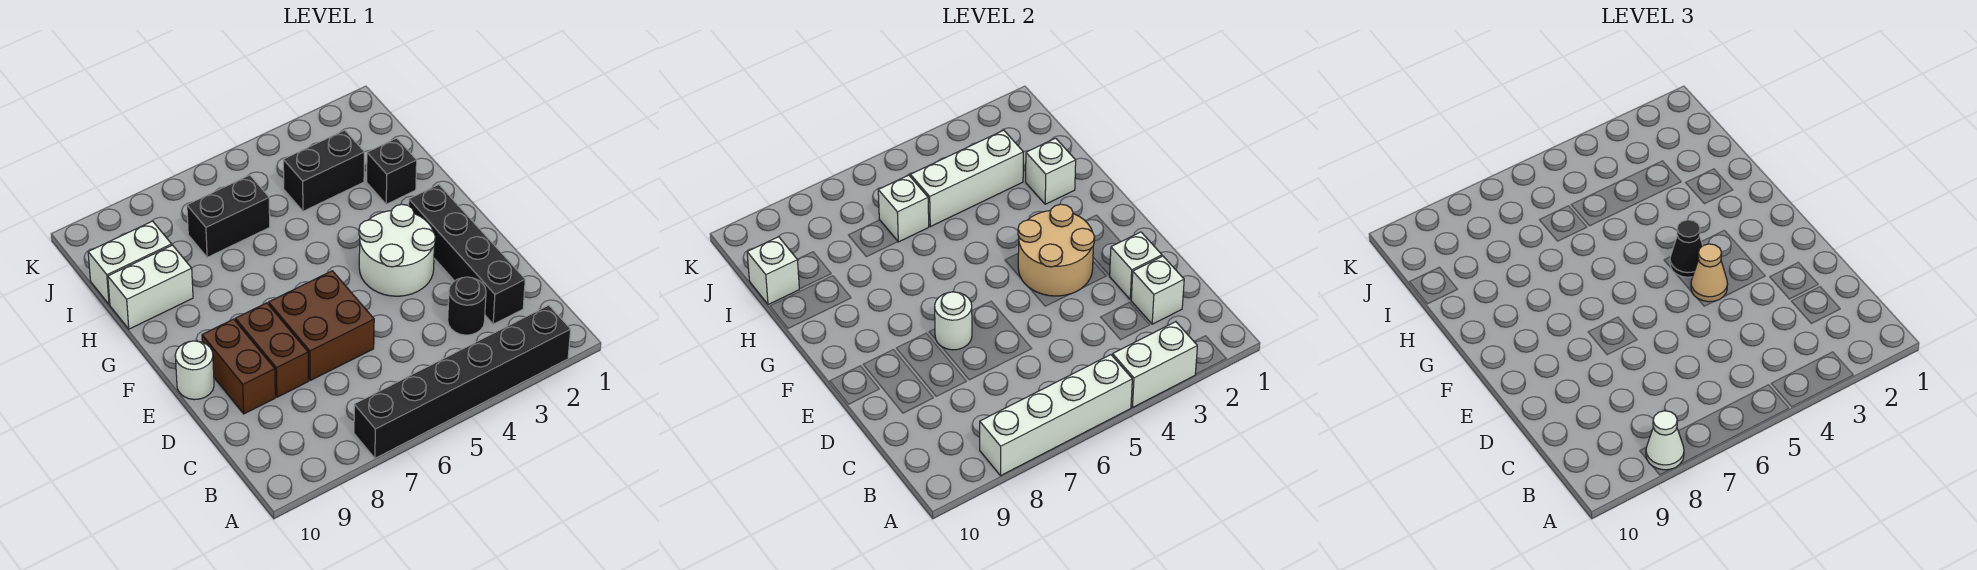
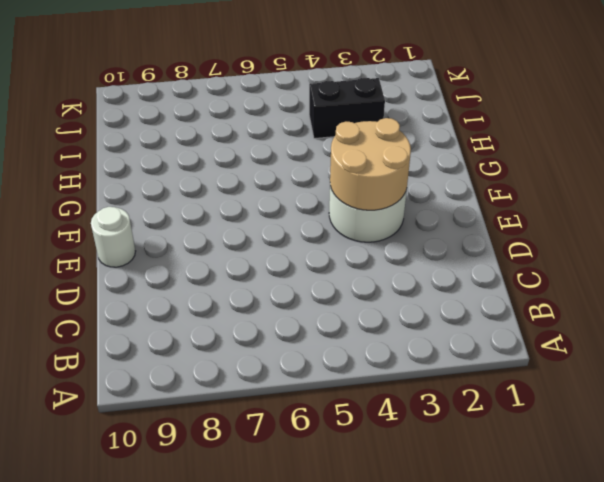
none -> black 1x6 brick [354,305,571,458]
none -> black 1x4 brick [409,185,525,324]
none -> black 1x1 round brick [448,277,486,335]

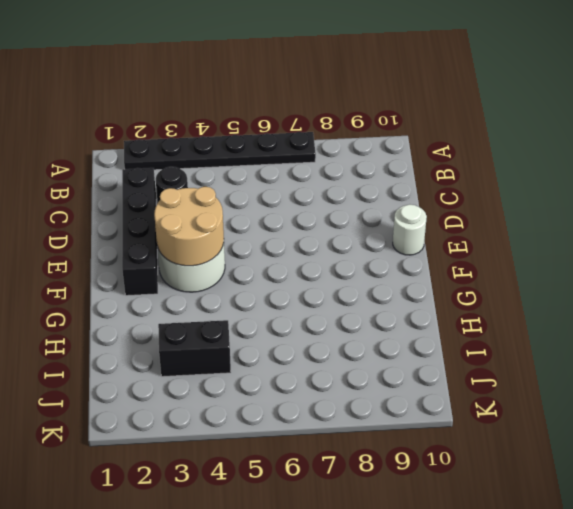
black 1x6 plate [124,132,316,170] -> black 1x6 brick [354,305,571,458]
none -> brown 2x2 brick [269,271,374,381]
none -> brown 1x2 brick [235,303,308,397]
none -> brown 1x2 brick [202,319,275,414]

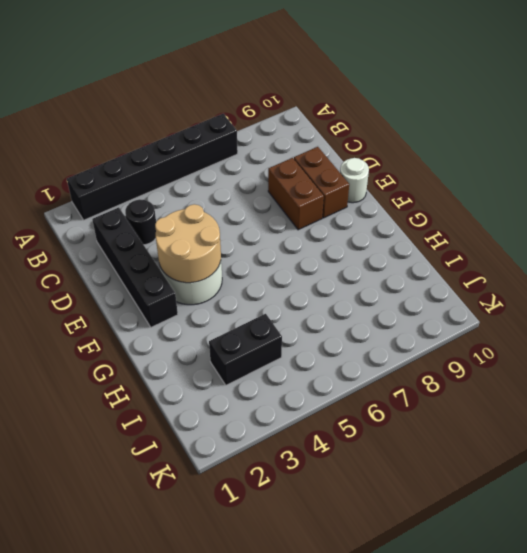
none -> brown 2x2 brick [269,271,374,381]
none -> black 1x1 brick [367,138,417,204]
none -> white 1x2 brick [108,245,193,329]

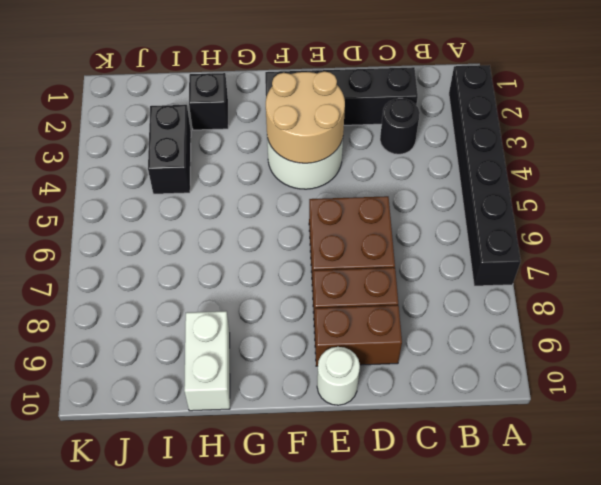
none -> black 1x2 brick [187,175,270,257]
none -> white 1x2 brick [88,221,172,305]
none -> white 1x2 brick [1113,322,1197,407]

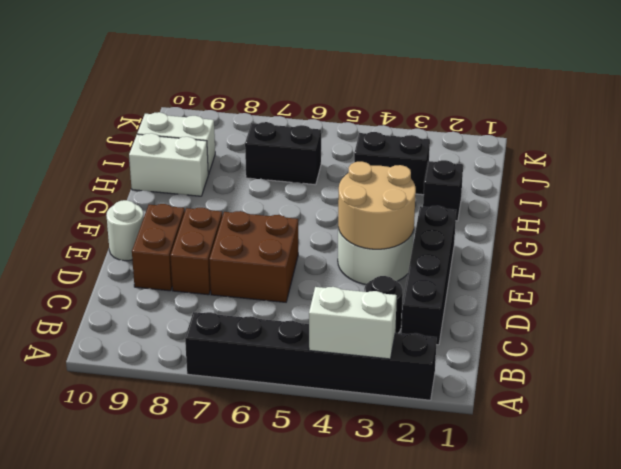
none -> white 1x4 brick [980,355,1132,476]
none -> white 1x1 brick [1131,256,1184,324]
none -> white 1x1 brick [1109,232,1162,300]

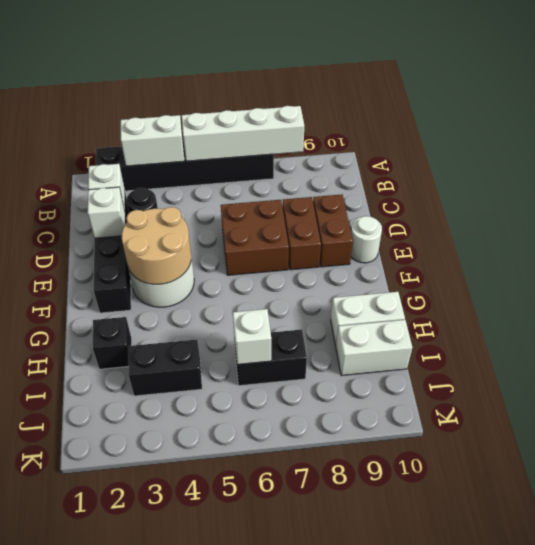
none -> white 1x1 round brick [935,292,972,350]
none -> white 1x1 brick [1026,138,1076,204]
none -> white 1x3 brick [910,130,1023,227]

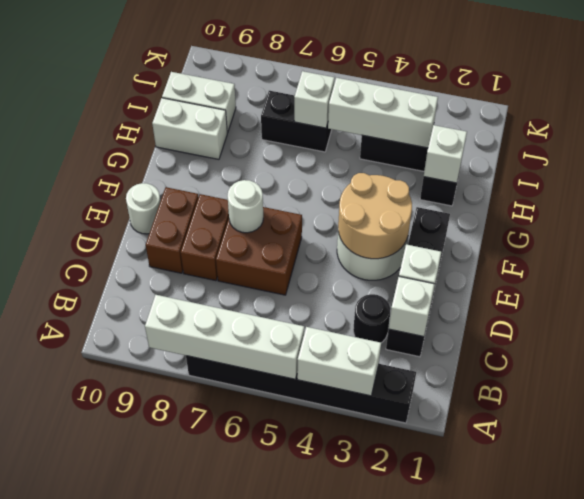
none -> white 1x1 brick [747,237,799,305]
none -> white 1x1 cone [1646,411,1684,470]
none -> tan 1x1 cone [1691,244,1728,302]

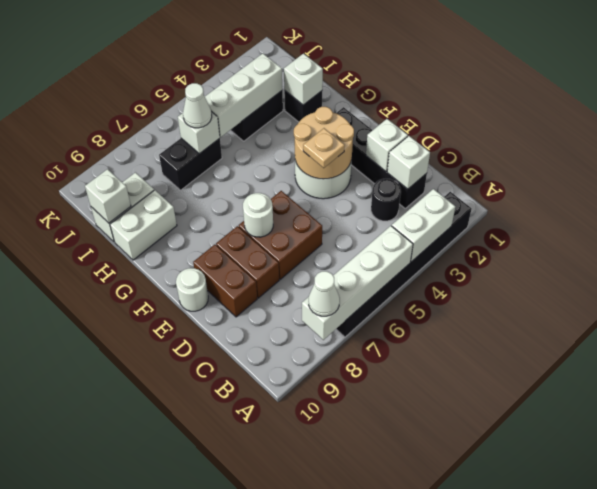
tan 1x1 plate [303,128,345,168] -> tan 1x1 cone [1691,244,1728,302]
white 1x1 cone [183,83,212,128] -> none
none -> black 1x1 cone [1670,220,1703,277]

